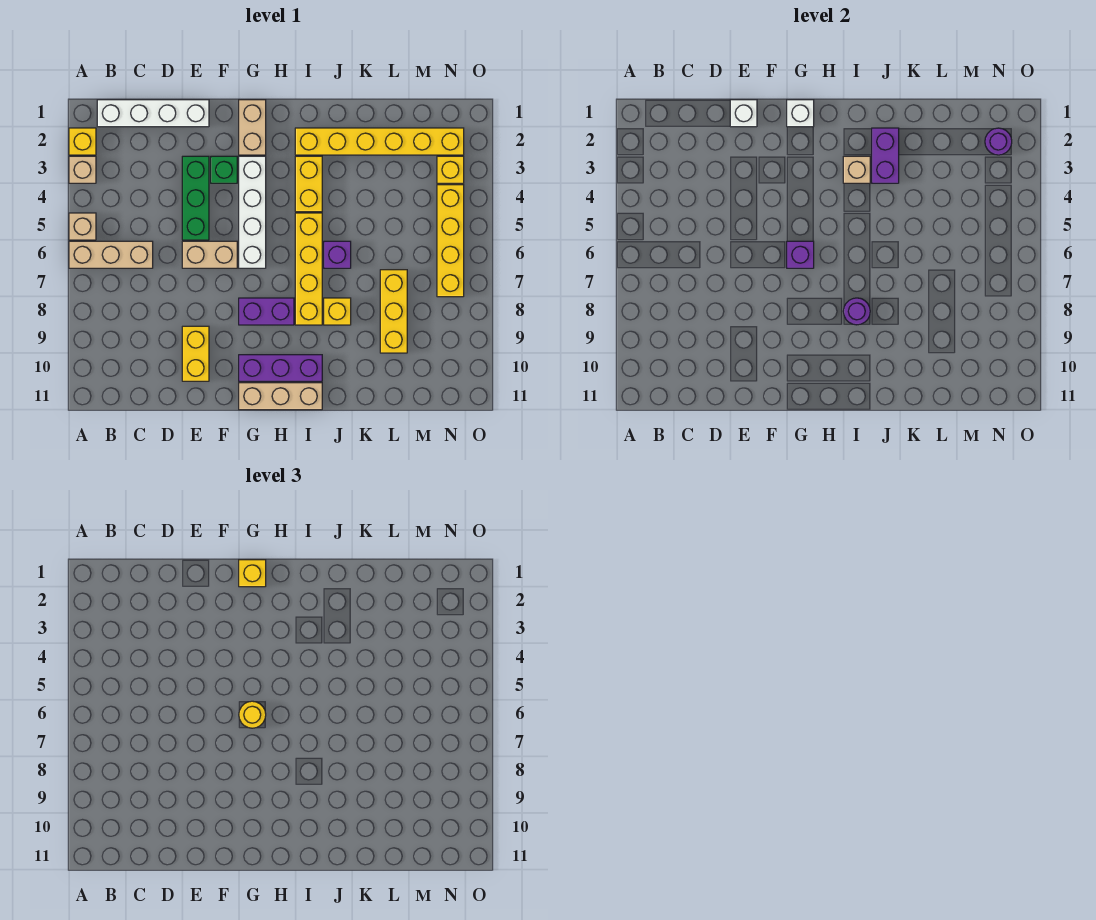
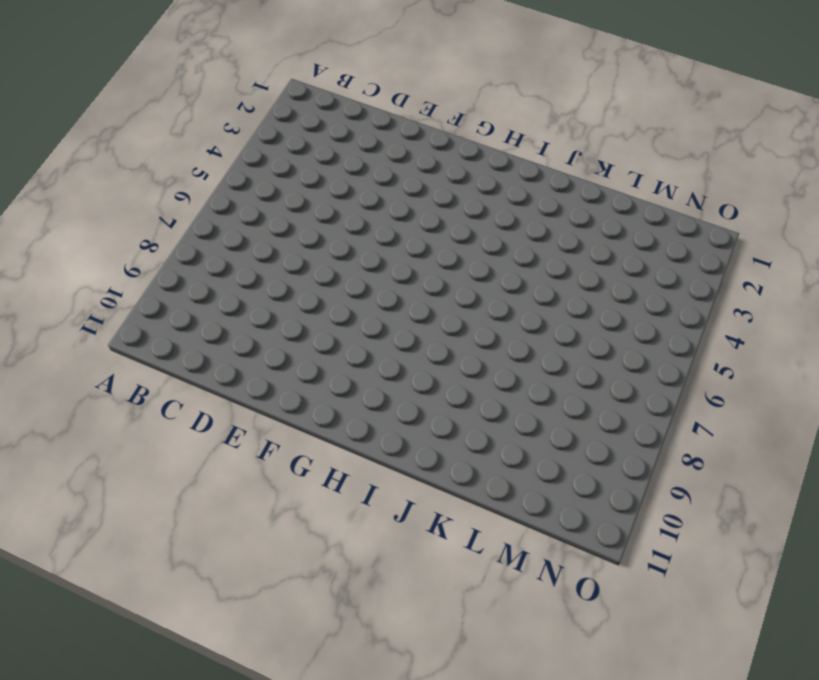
none -> yellow 1x1 brick [69,128,96,155]
none -> tan 1x1 brick [69,156,96,183]
none -> tan 1x1 brick [69,213,96,240]
none -> tan 1x3 brick [69,241,153,268]

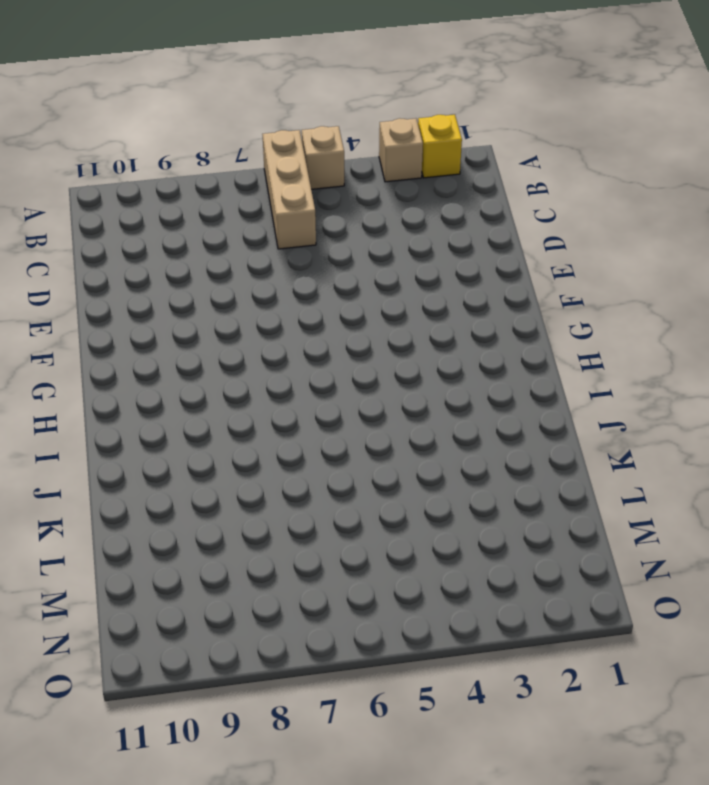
none -> white 1x4 brick [97,100,209,127]
none -> green 1x3 brick [182,156,209,240]
none -> tan 1x2 brick [182,241,237,268]
none -> yellow 1x2 brick [182,326,209,381]

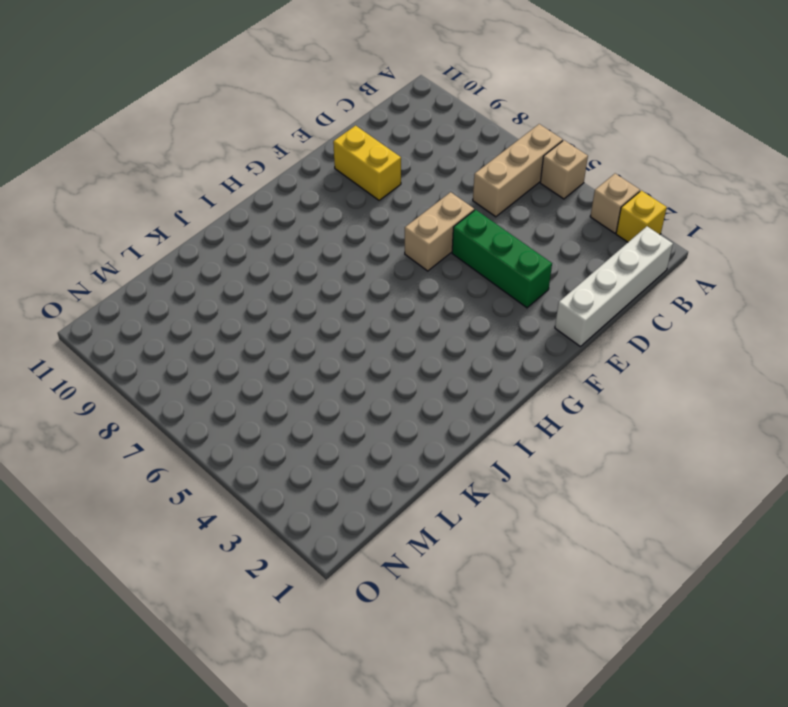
none -> green 1x1 brick [211,156,237,183]
none -> tan 1x2 brick [239,100,266,155]
none -> white 1x4 brick [239,156,266,268]
none -> purple 1x2 brick [239,298,294,325]

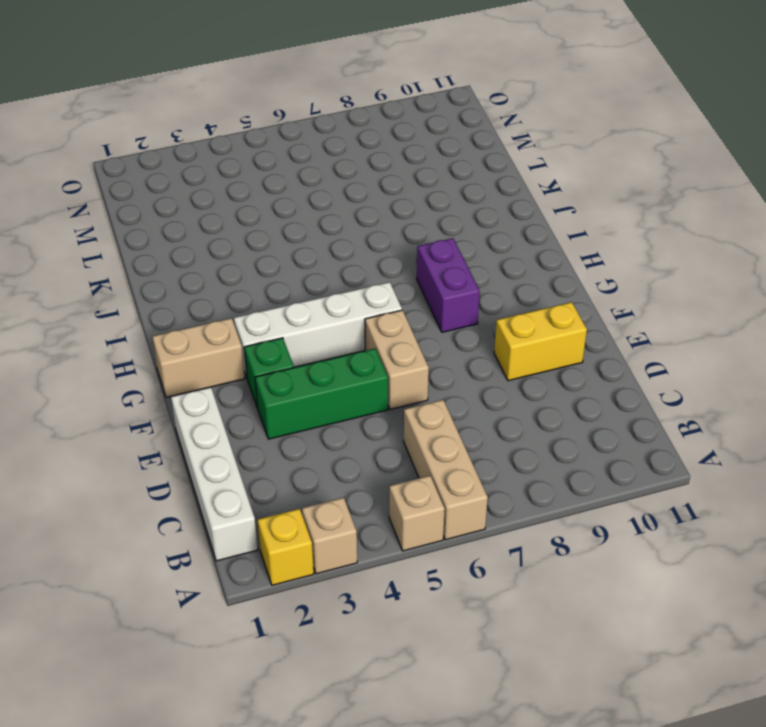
none -> purple 1x3 brick [239,355,322,381]
none -> tan 1x3 brick [239,383,322,410]
none -> yellow 1x6 brick [295,128,464,155]
none -> yellow 1x2 brick [295,156,322,212]

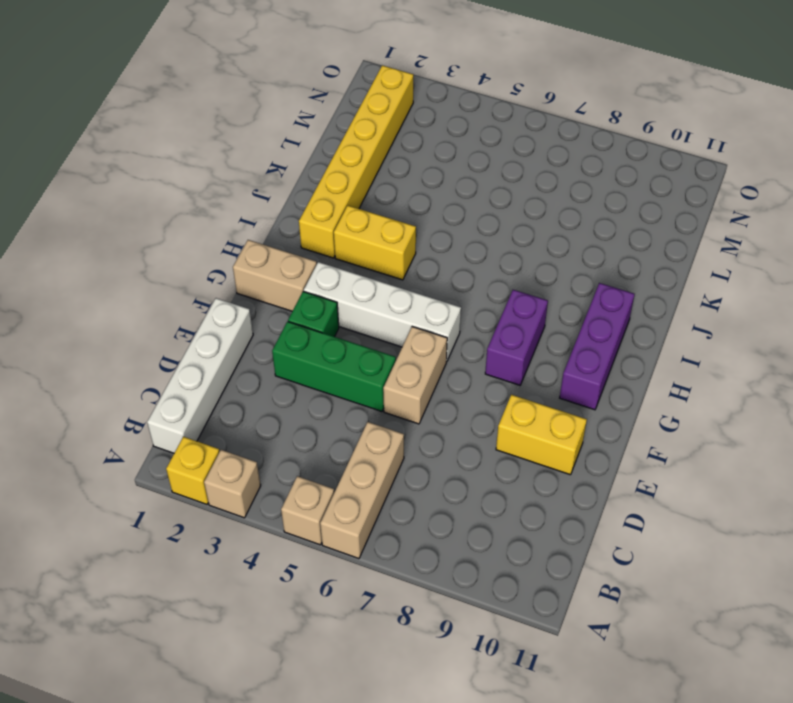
none -> tan 1x3 brick [239,383,322,410]
none -> yellow 1x4 brick [295,213,322,325]
none -> purple 1x1 brick [324,241,351,268]
none -> yellow 1x1 brick [324,298,351,325]

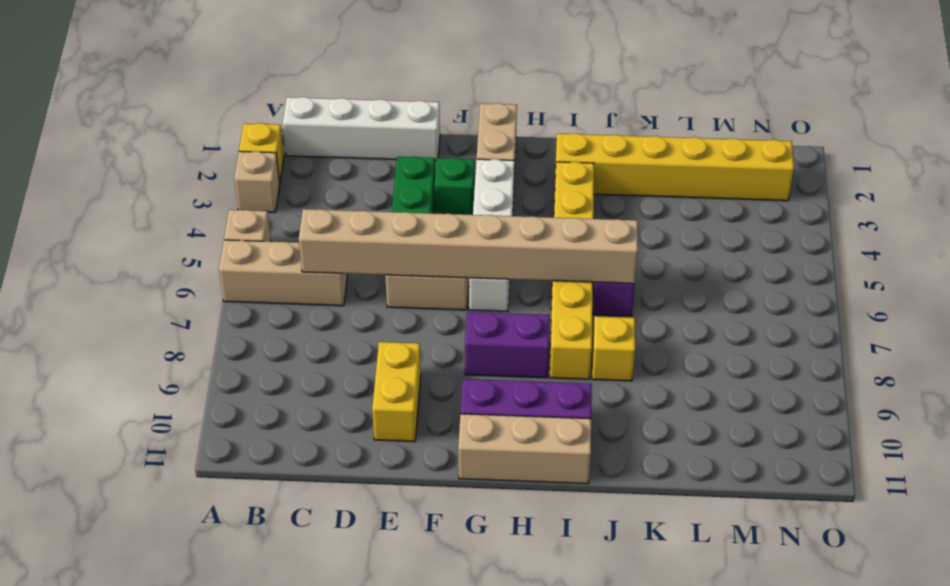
tan 1x8 brick [299,209,638,284] -> purple 1x1 brick [787,241,814,268]
none -> yellow 1x3 brick [380,270,407,353]
none -> yellow 1x1 brick [437,156,464,183]
none -> yellow 1x4 brick [437,185,464,297]
none -> white 1x1 brick [730,100,757,127]

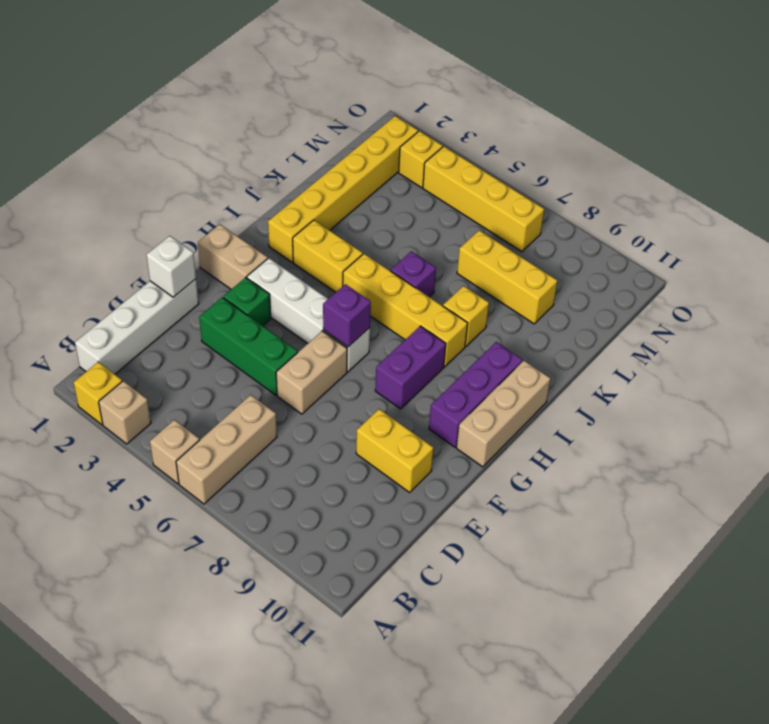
none -> white 1x1 brick [787,100,814,127]
none -> tan 1x1 brick [843,156,870,183]
none -> purple 1x1 round brick [843,298,870,325]
none -> purple 1x2 brick [872,128,899,183]

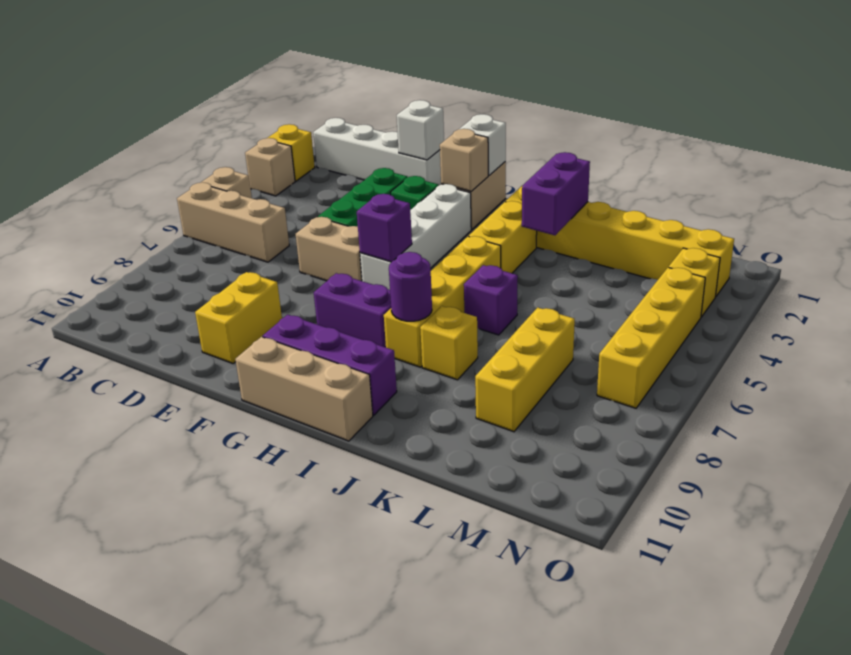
tan 1x1 brick [440,129,488,191] -> tan 1x1 brick moved to [843,156,870,183]
none -> purple 1x1 round brick [985,128,1012,155]
none -> yellow 1x1 brick [239,560,266,587]
none -> yellow 1x1 round brick [239,701,266,728]

